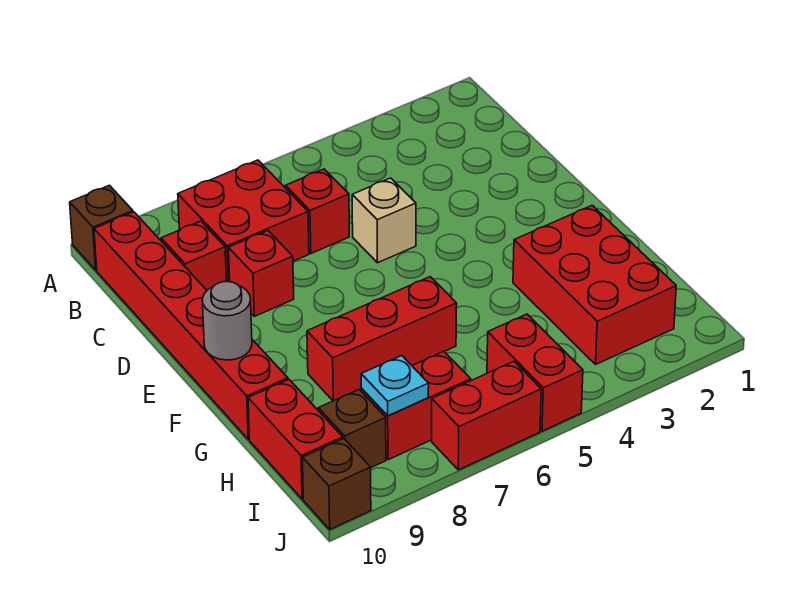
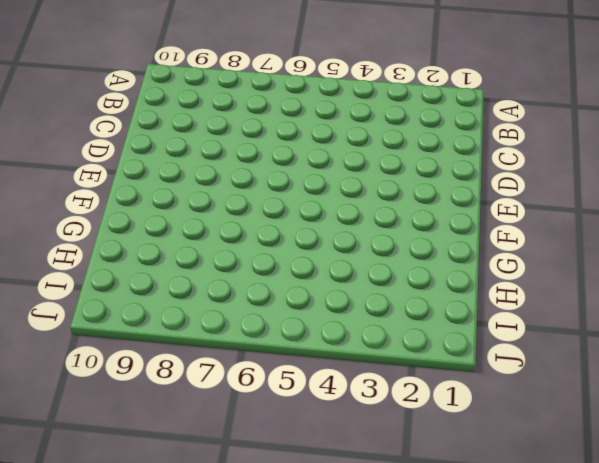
none -> brown 1x1 brick [70,185,133,270]
none -> red 2x2 brick [178,160,309,282]
none -> red 1x6 brick [94,212,288,439]

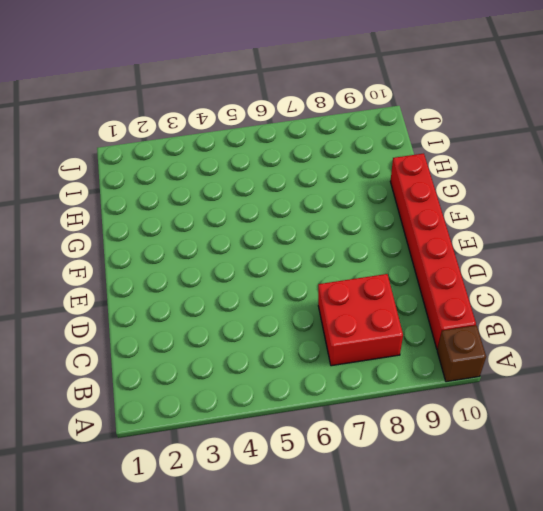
none -> red 1x1 brick [286,169,349,253]
none -> red 1x1 brick [161,221,226,290]
none -> tan 1x1 brick [352,178,416,263]

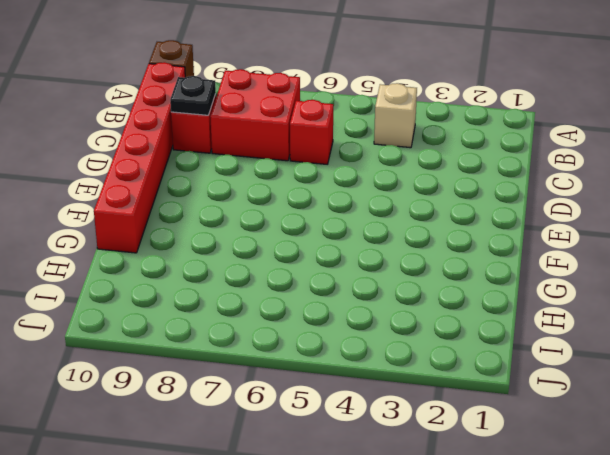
tan 1x1 brick [374,83,417,148] -> tan 1x1 brick moved to [352,178,416,263]
black 1x1 plate [170,76,216,115] -> none
none -> red 1x1 brick [228,231,294,316]
none -> red 2x3 brick [513,206,676,364]
none -> red 1x3 brick [307,277,457,401]

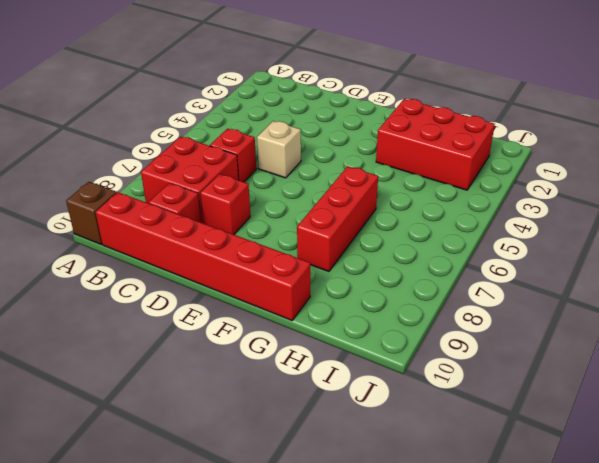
none -> red 1x2 brick [248,380,343,499]
none -> red 1x2 brick [487,314,583,431]
none -> red 1x2 brick [361,352,471,460]

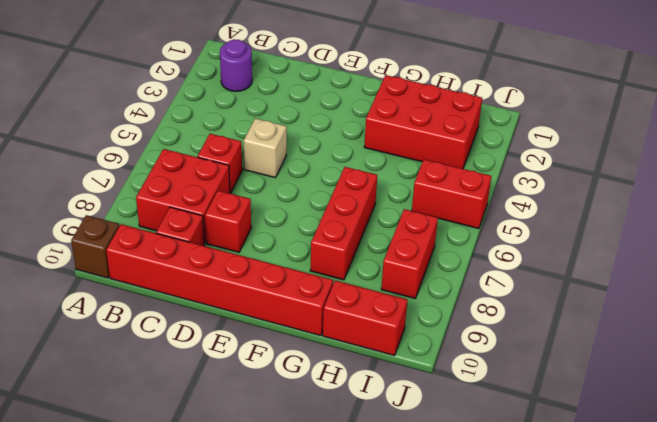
purple 1x1 round brick [220,40,252,91] -> none
none -> brown 1x1 brick [318,390,386,467]
none -> red 1x2 brick [432,361,541,470]
none -> brown 1x1 brick [303,439,371,529]

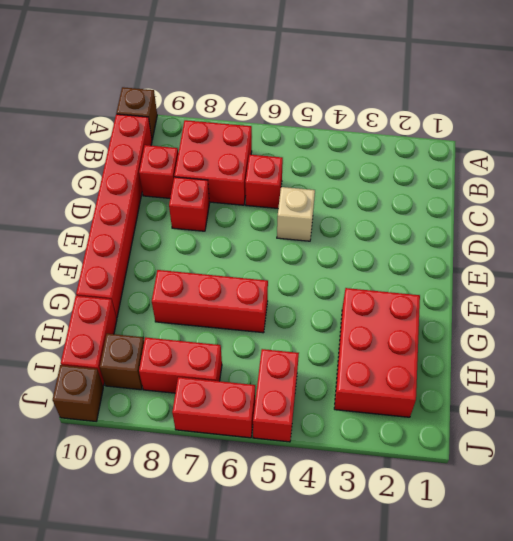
none -> grey 1x1 round brick [202,282,252,360]
none -> cyan 1x1 plate [361,356,429,416]

